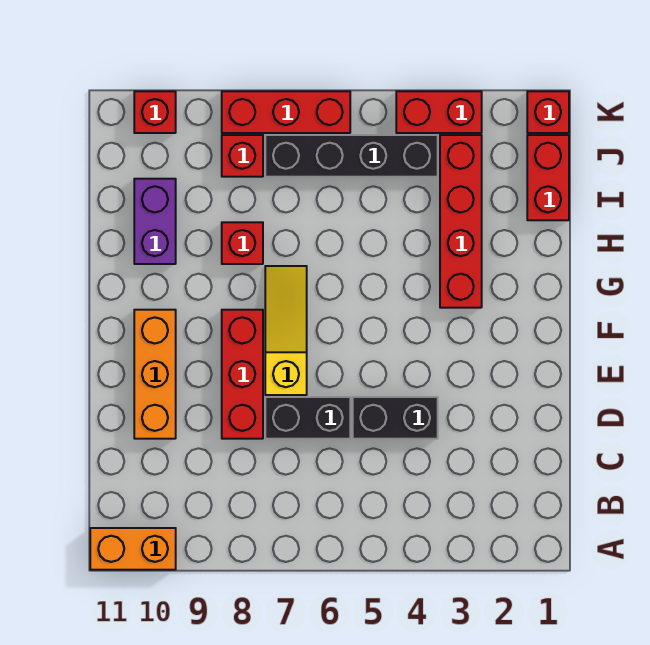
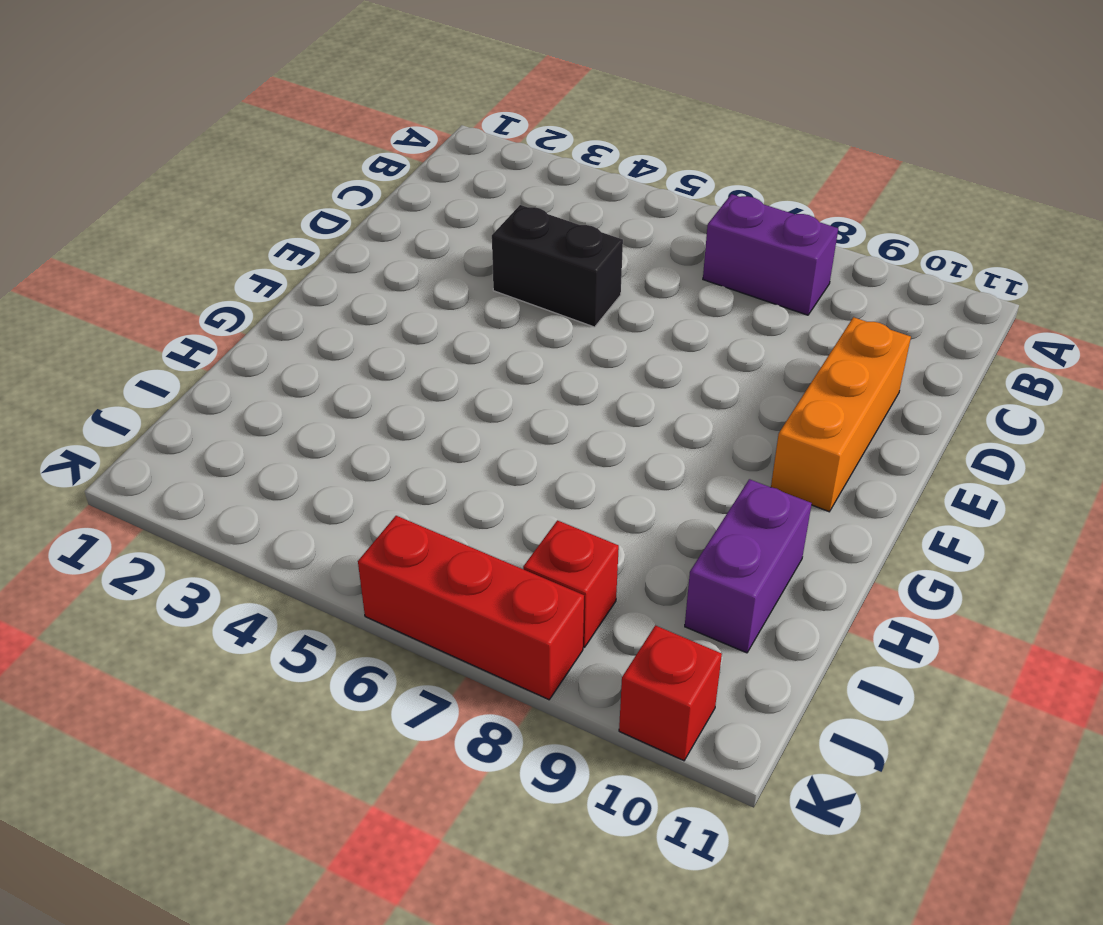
purple 1x2 brick [703,194,838,315] -> none
none -> orange 1x2 brick [90,528,176,570]
none -> black 1x2 brick [265,397,350,439]
none -> red 1x3 brick [222,310,263,439]

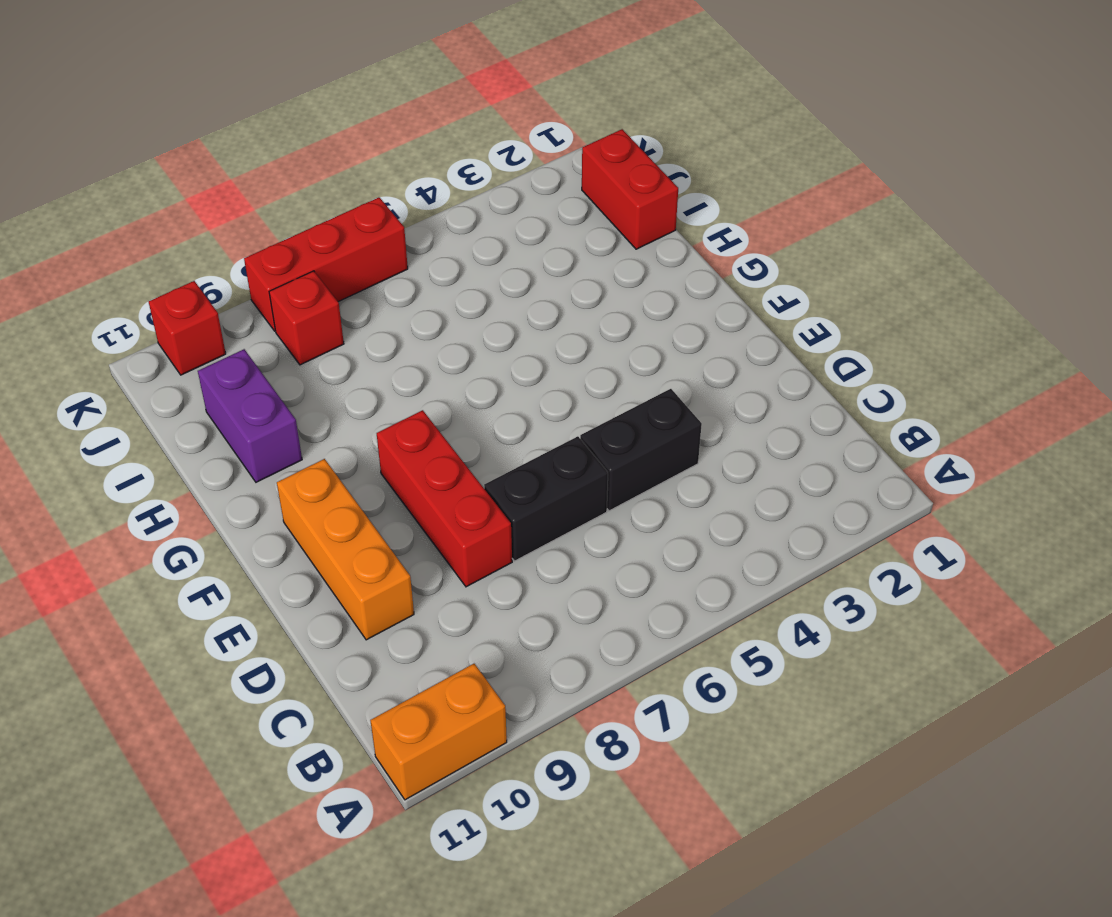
none -> yellow 1x3 slope [265,266,307,395]
none -> red 1x4 brick [440,135,482,308]
none -> red 1x1 brick [222,222,263,264]

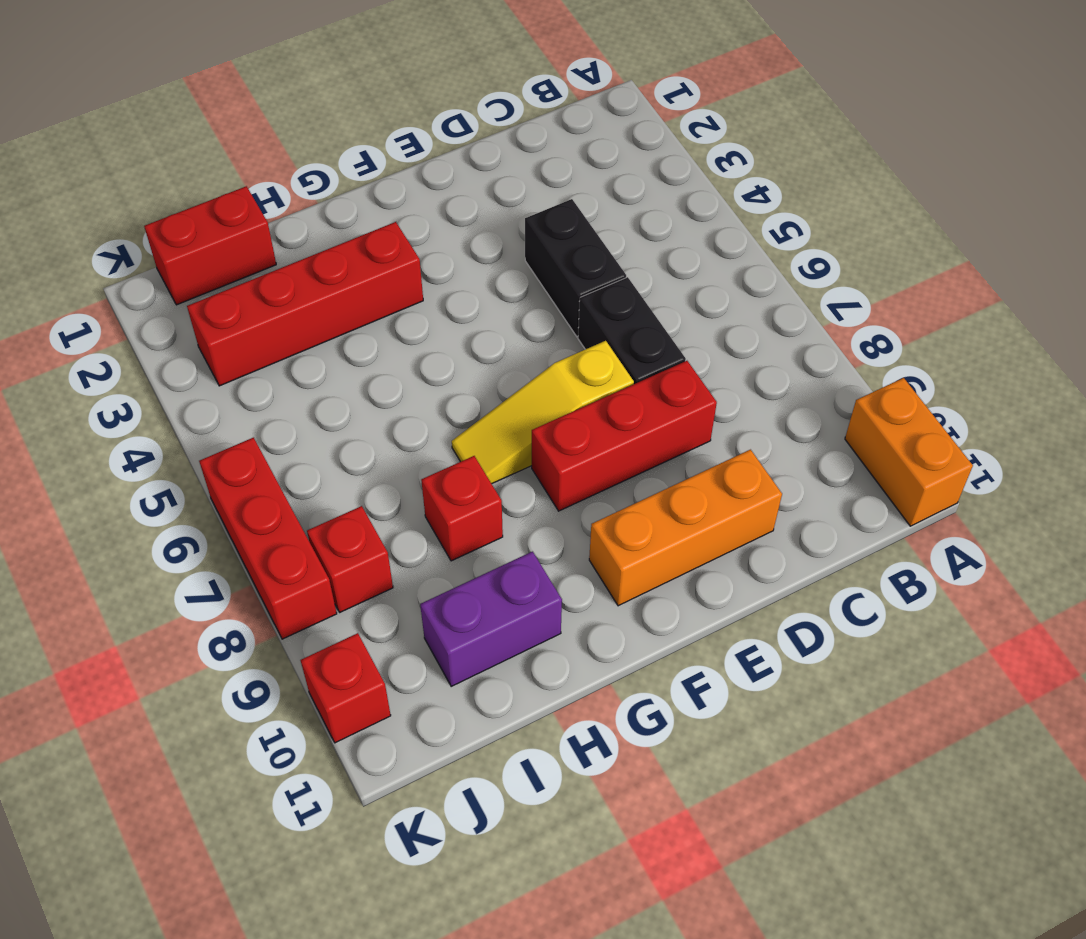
none -> black 1x4 brick [265,135,438,177]
none -> red 1x1 brick [527,91,569,133]
none -> red 1x2 brick [396,91,482,133]

